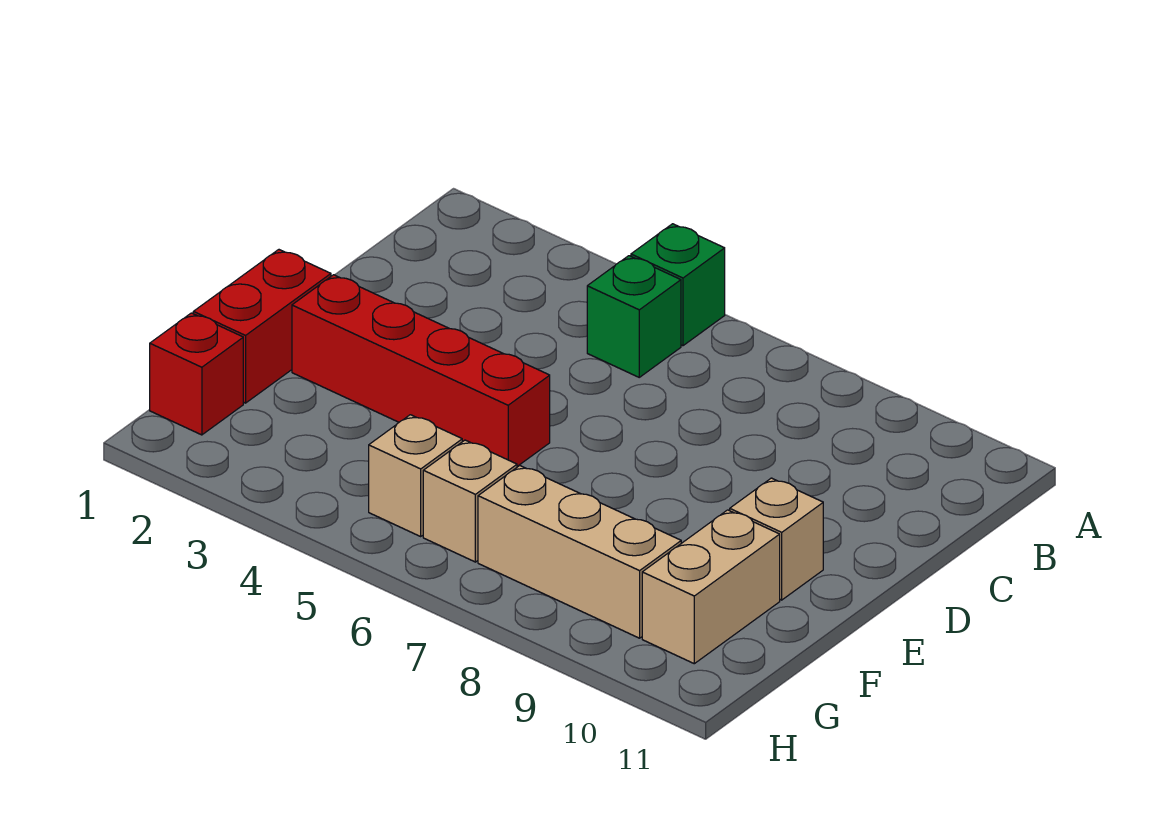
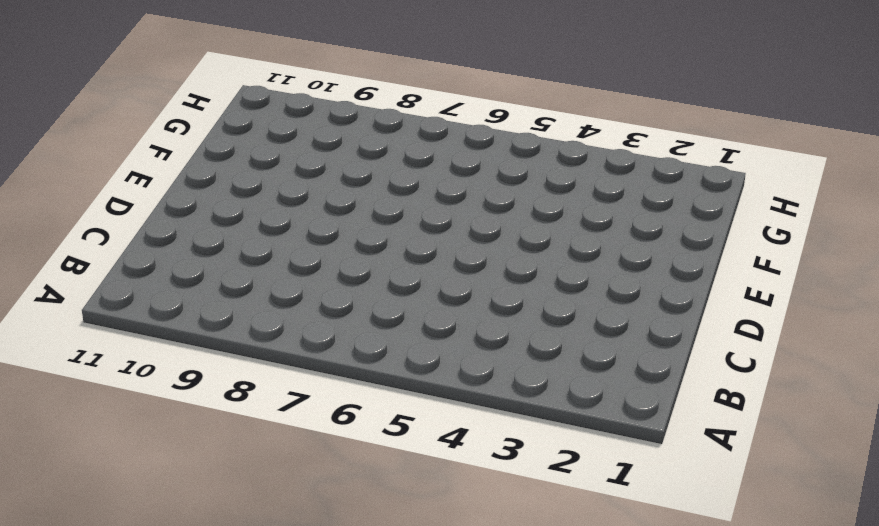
none -> green 1x1 brick [631,224,725,346]
none -> green 1x1 brick [587,256,681,377]

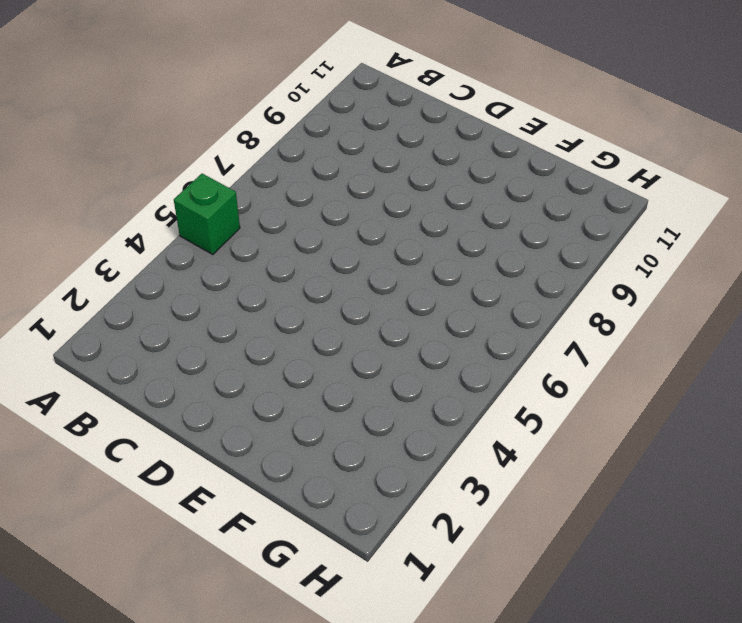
none -> green 1x1 brick [587,256,681,377]
none -> red 1x2 brick [193,250,331,403]

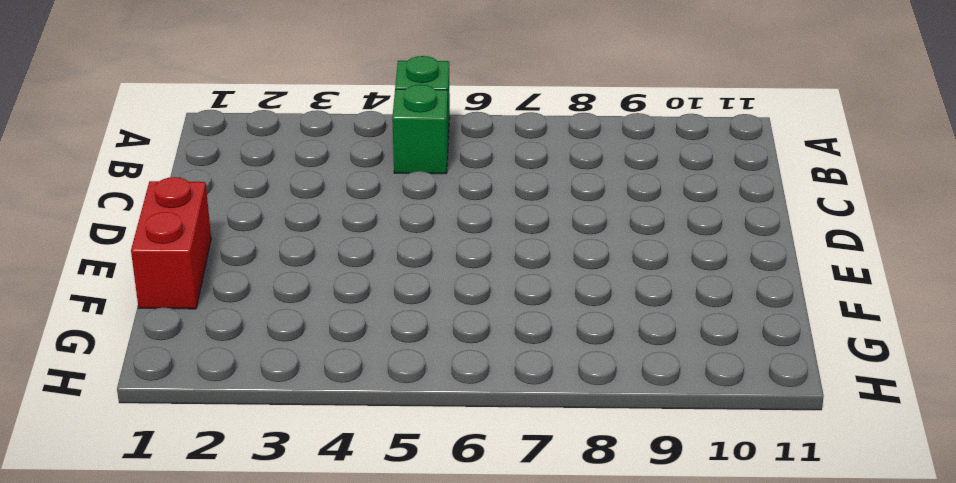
none -> red 1x4 brick [292,275,550,466]
none -> tan 1x1 brick [730,478,823,600]

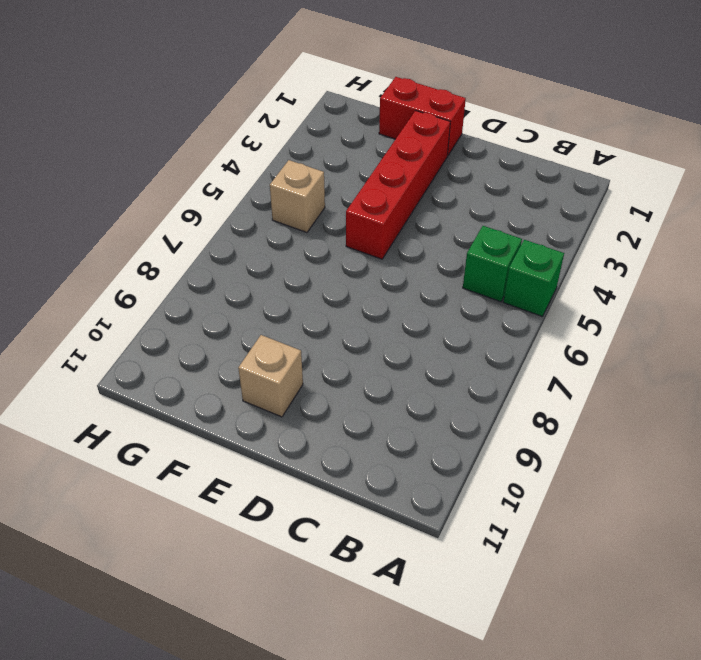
none -> tan 1x2 brick [642,510,780,664]
none -> red 1x1 brick [150,313,243,435]

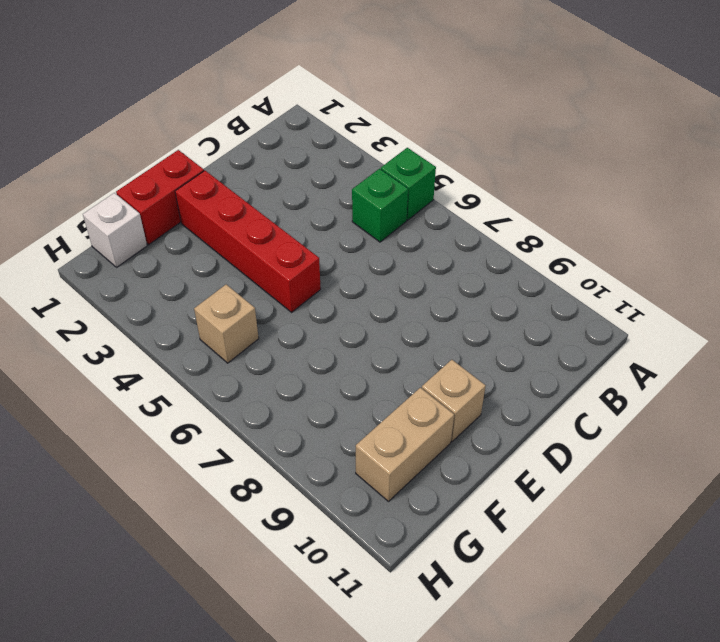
white 1x1 brick [83,193,147,267] -> red 1x1 brick [150,313,243,435]
none -> tan 1x1 brick [423,440,517,562]
none -> tan 1x3 brick [478,466,681,638]

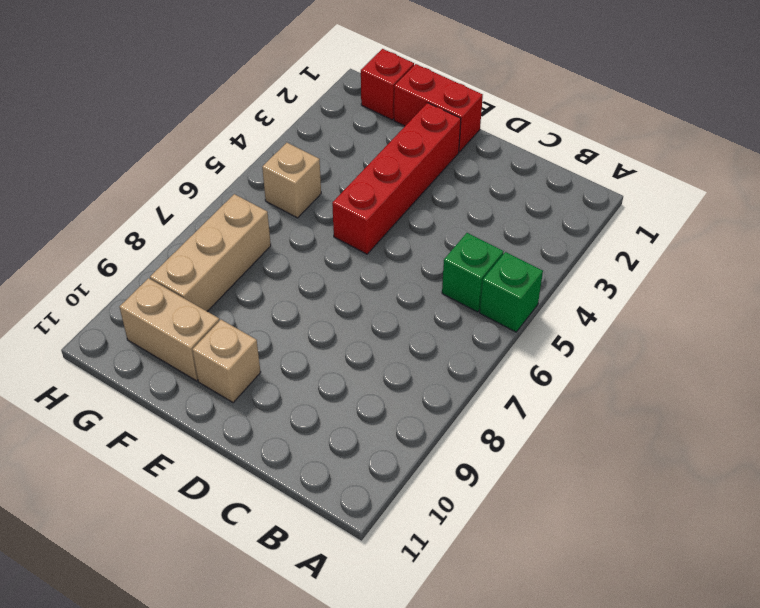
none -> tan 1x1 brick [423,440,517,562]

